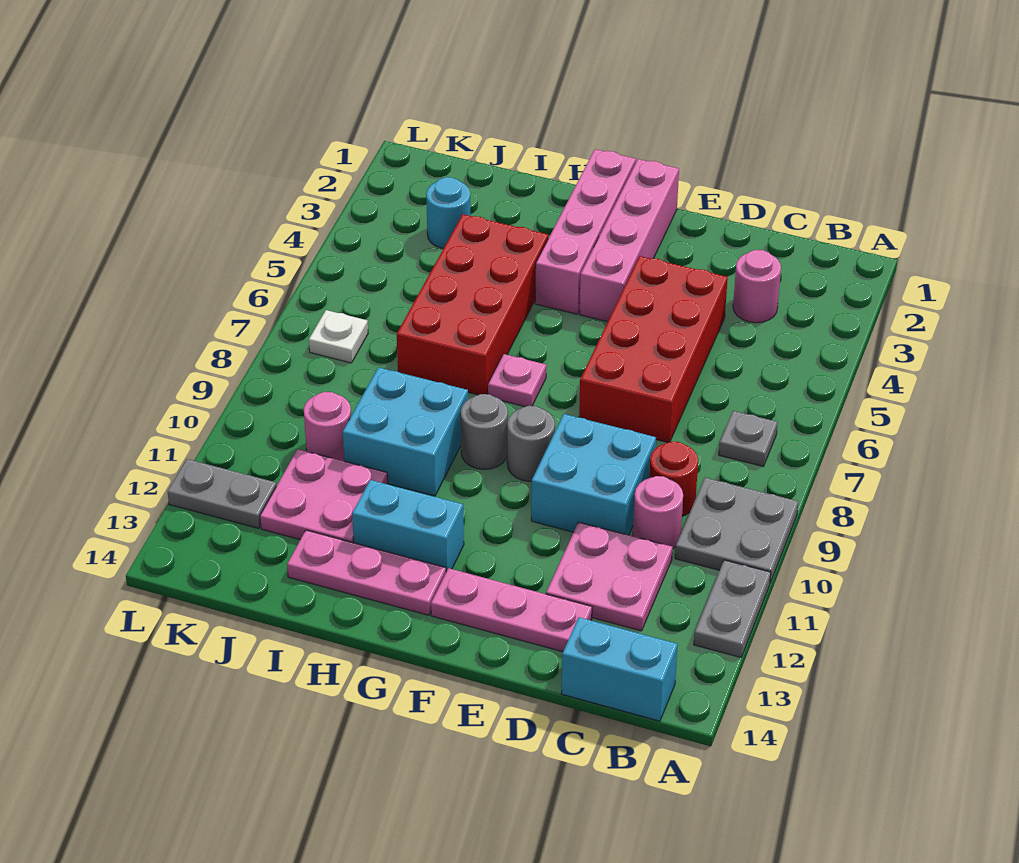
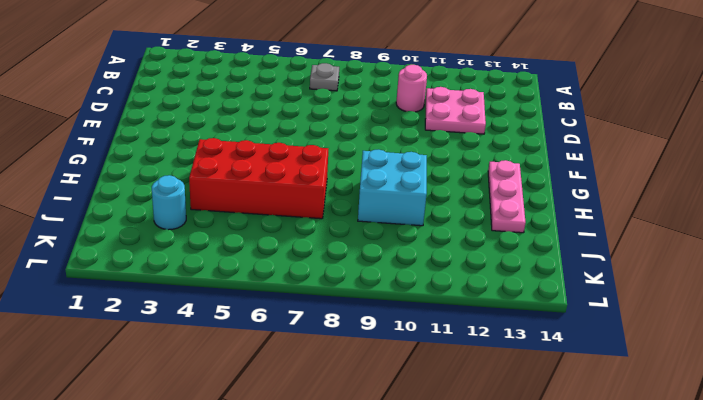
none -> grey 2x2 plate [675,478,798,583]
none -> grey 1x2 plate [694,560,771,657]
none -> cyan 1x2 brick [561,617,678,721]

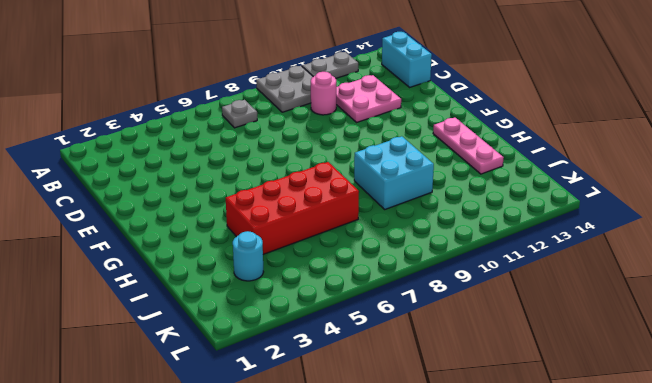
none -> pink 1x1 round brick [733,250,781,323]
none -> red 1x1 round brick [649,442,698,516]
none -> red 2x4 brick [579,256,728,443]

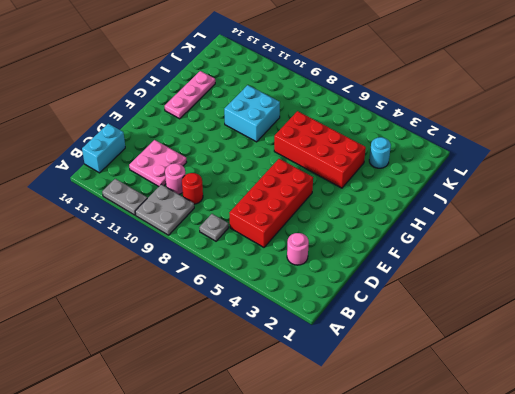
red 2x4 brick [230,159,313,247] -> red 2x4 brick turned to [579,256,728,443]
none -> cyan 2x2 brick [531,414,656,535]
none -> pink 1x3 plate [431,568,592,652]
none -> pink 1x4 brick [580,159,679,322]

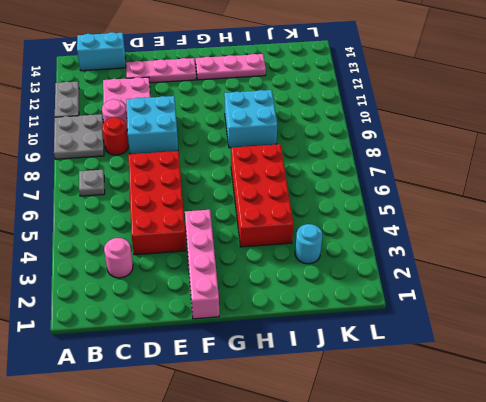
none -> grey 1x1 round brick [507,406,555,481]
none -> pink 1x4 brick [535,149,636,314]
none -> pink 1x1 plate [488,354,546,407]

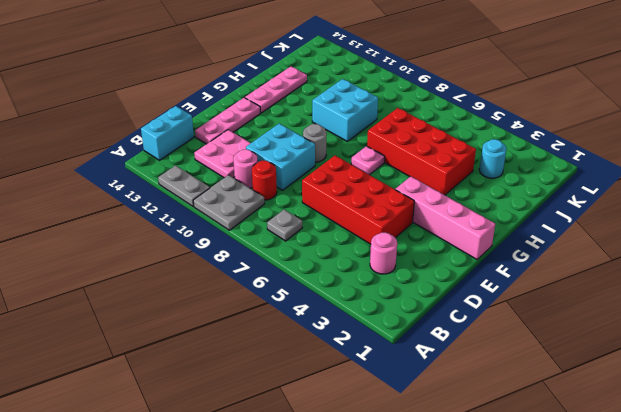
none -> pink 1x4 brick [535,149,636,314]
none -> grey 1x1 round brick [461,394,508,469]
none -> cyan 1x2 brick [352,480,464,572]

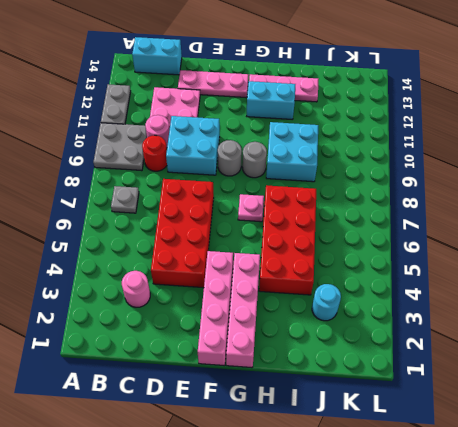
none -> pink 2x2 plate [260,449,388,543]
none -> pink 1x1 round brick [304,392,351,461]
none -> white 1x1 plate [309,310,368,363]

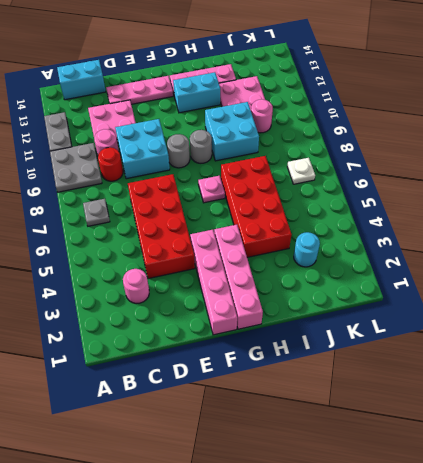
none -> grey 1x2 plate [167,459,276,528]

